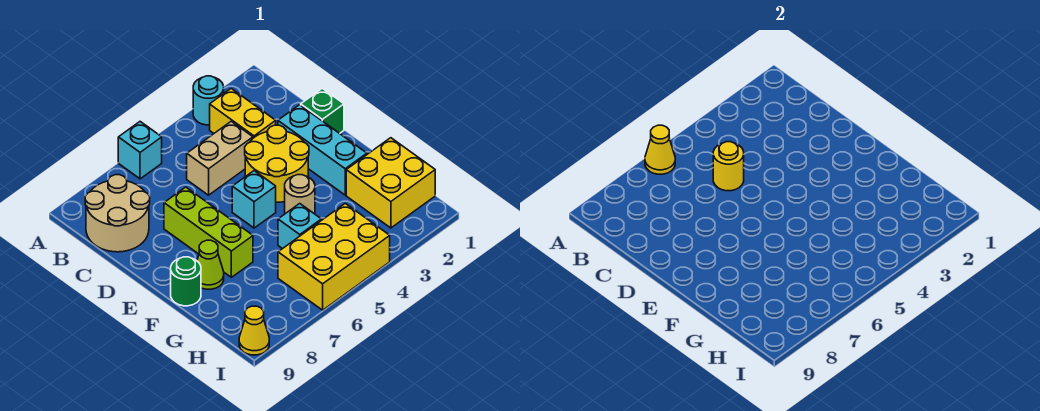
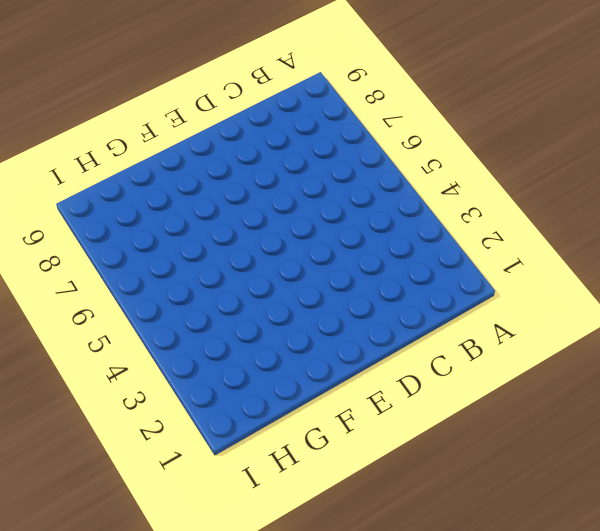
none -> cyan 1x1 round brick [193,76,224,125]
none -> cyan 1x1 brick [118,122,162,179]
none -> yellow 1x2 brick [210,89,276,138]

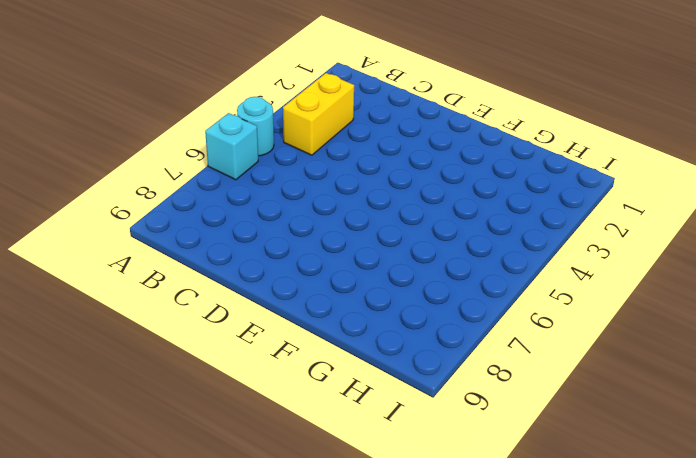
cyan 1x1 round brick [237,97,274,156] -> cyan 1x1 round brick moved to [193,76,224,125]
yellow 1x2 brick [283,73,354,155] -> yellow 1x2 brick turned to [210,89,276,138]
none -> tan 2x2 round brick [85,175,150,252]
none -> tan 1x2 brick [187,121,253,195]
none -> green 1x1 brick [301,88,344,133]

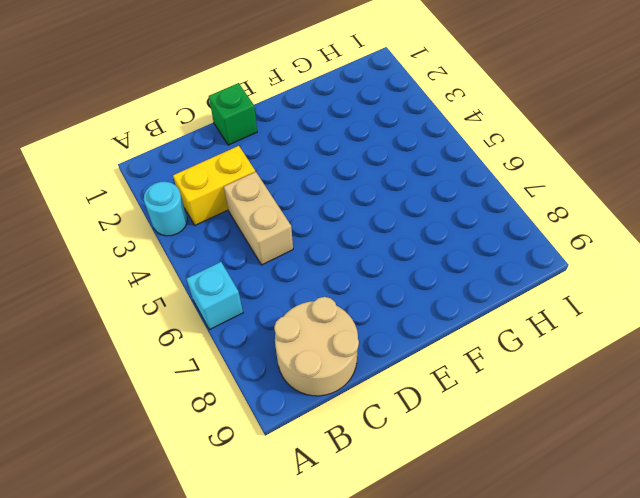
none -> cyan 1x3 brick [278,105,367,195]
none -> yellow 2x2 round brick [245,125,309,202]
none -> lime 1x3 brick [164,187,253,277]

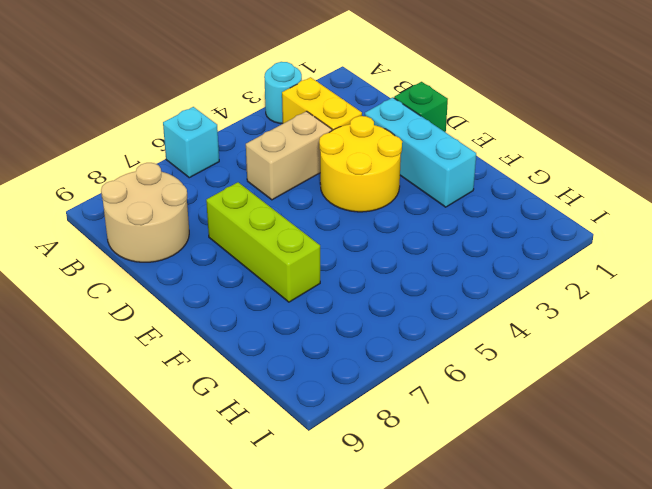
none -> cyan 1x1 brick [232,171,276,228]
none -> tan 1x1 round brick [285,175,315,214]
none -> lime 1x1 cone [197,240,224,289]

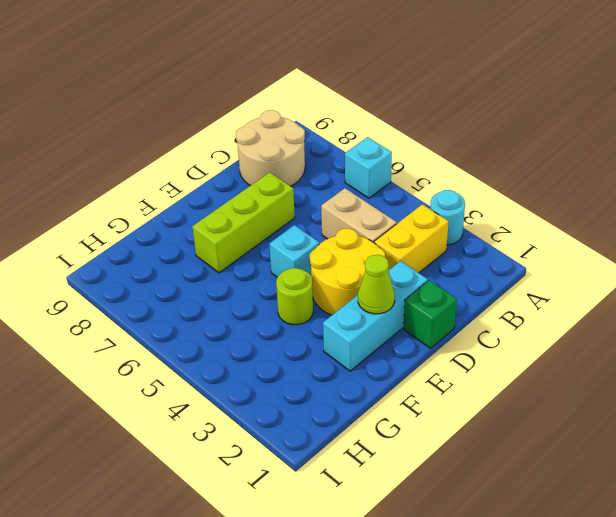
lime 1x1 cone [358,255,395,314] -> lime 1x1 cone moved to [197,240,224,289]
lime 1x1 round brick [276,268,313,325] -> tan 1x1 round brick [285,175,315,214]
none -> green 1x1 round brick [171,257,201,306]
none -> yellow 2x2 brick [346,138,435,228]
none -> cyan 1x1 brick [278,204,321,249]

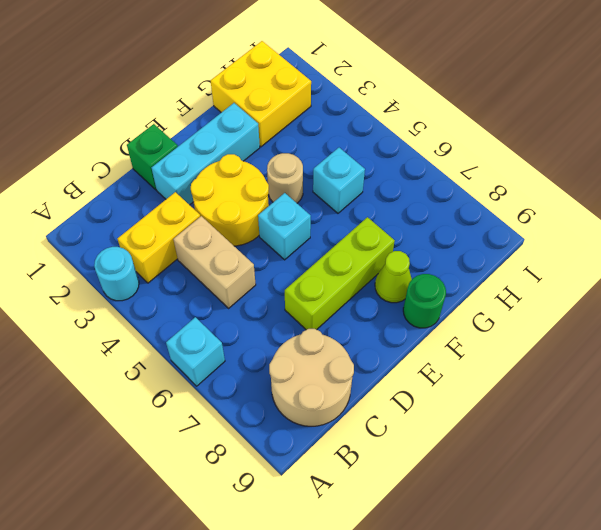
none -> yellow 2x3 brick [278,203,390,310]
none -> yellow 1x1 cone [239,306,269,355]
none -> yellow 1x1 cone [645,125,675,174]

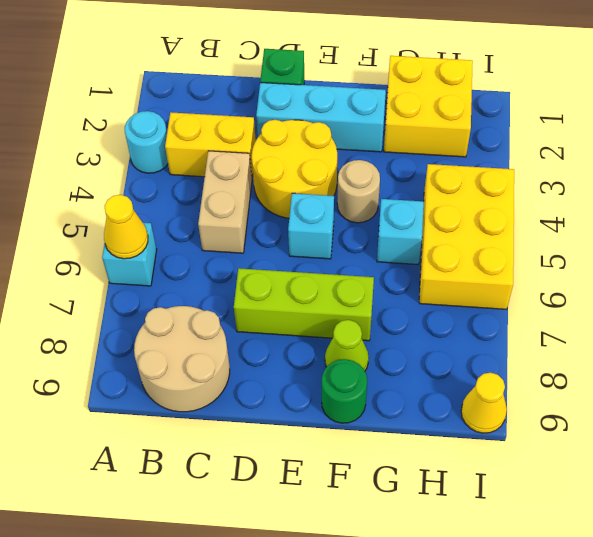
none -> yellow 1x1 round brick [713,142,744,191]

